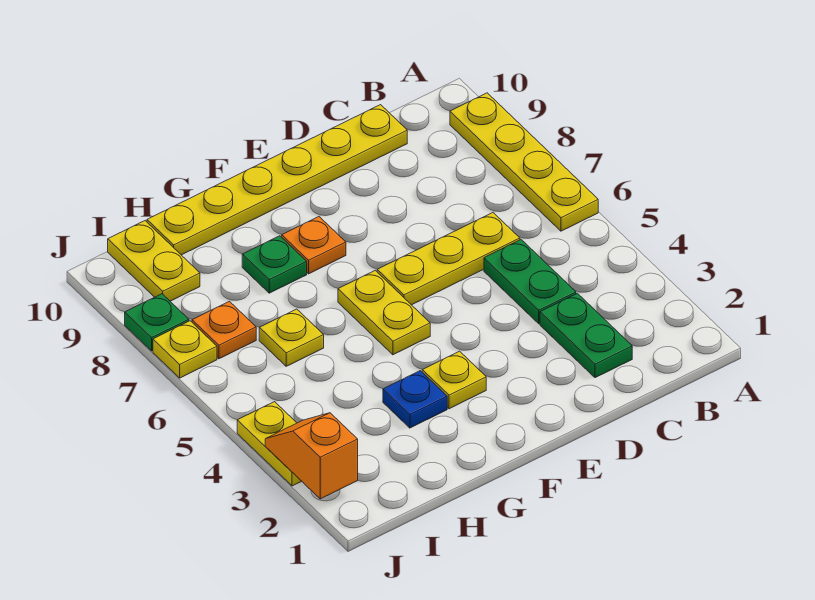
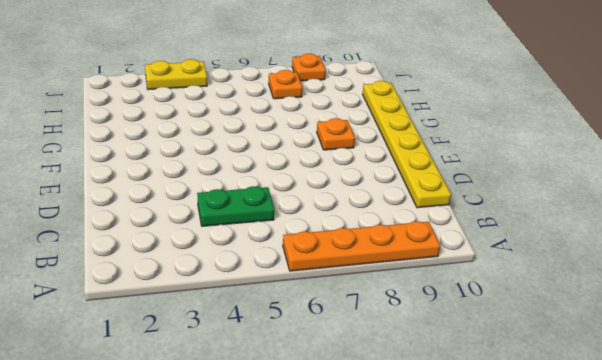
orange 1x4 plate [283,221,441,271] -> yellow 1x4 plate [450,93,598,231]
orange 1x1 plate [292,54,326,81] -> green 1x1 plate [125,294,189,351]
none -> green 1x2 plate [540,293,632,378]
none -> yellow 1x3 plate [377,213,520,305]
none -> yellow 1x1 plate [422,351,486,409]

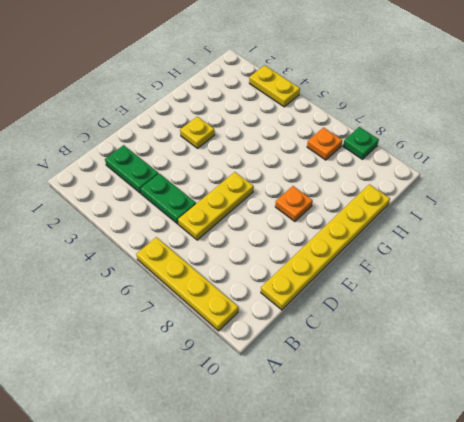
none -> yellow 1x2 plate [338,270,430,355]
none -> blue 1x1 plate [383,371,447,428]
none -> green 1x1 plate [242,236,307,293]

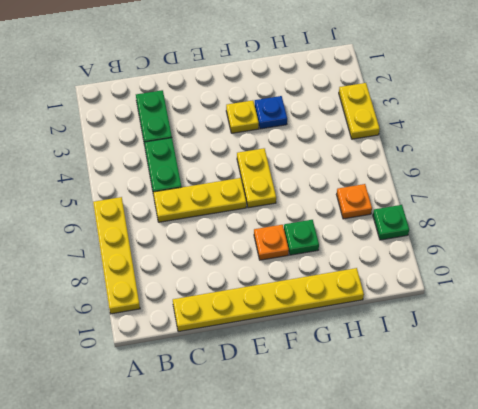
none -> yellow 1x1 plate [259,309,324,366]
none -> yellow 1x2 plate [108,221,200,301]
none -> yellow 1x1 plate [153,321,217,378]

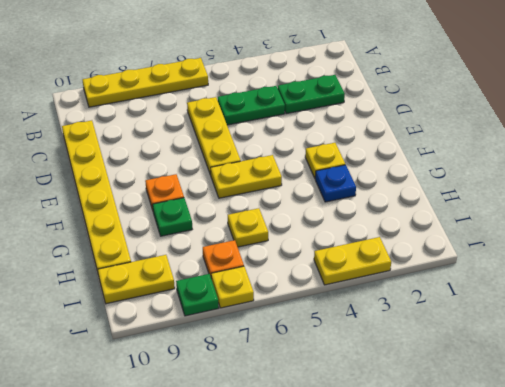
none -> orange 1x2 slope [265,413,358,499]

